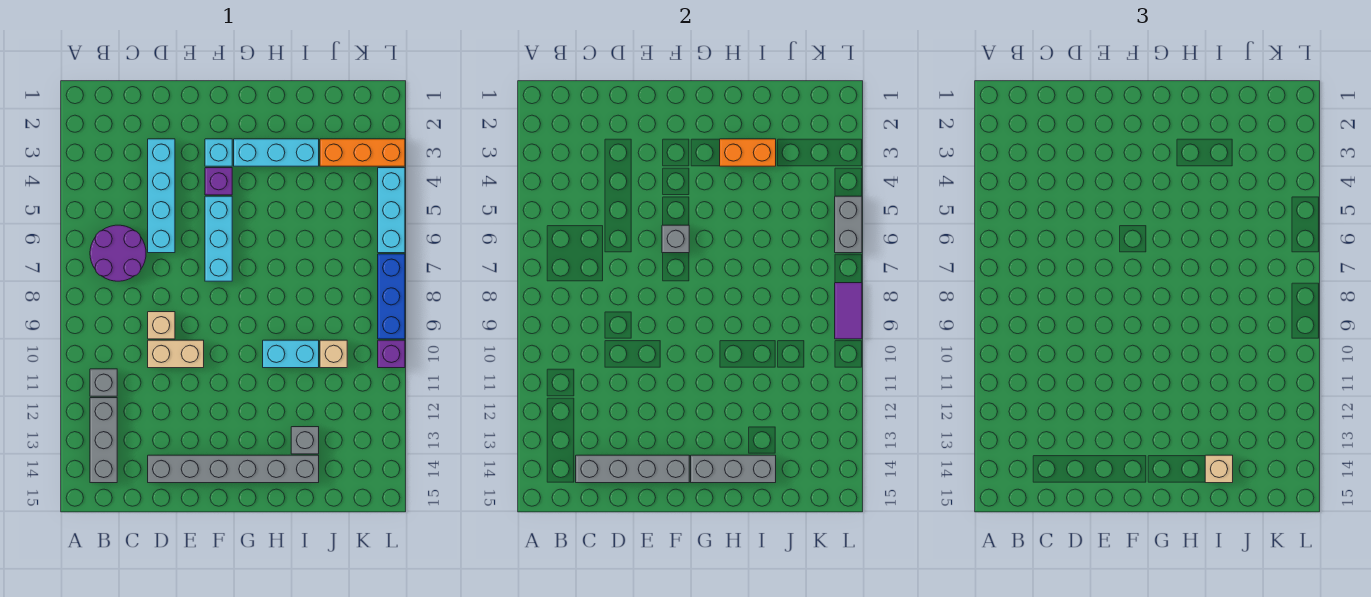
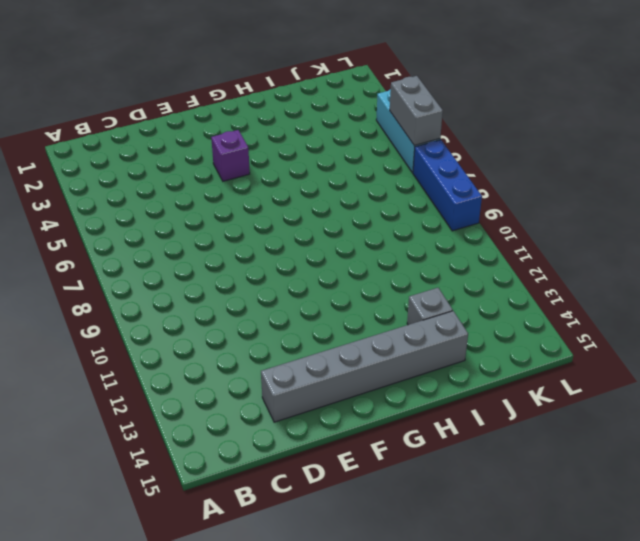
none -> purple 2x2 round brick [90,225,146,281]
none -> grey 1x1 brick [90,369,117,396]
none -> grey 1x3 brick [90,398,117,483]

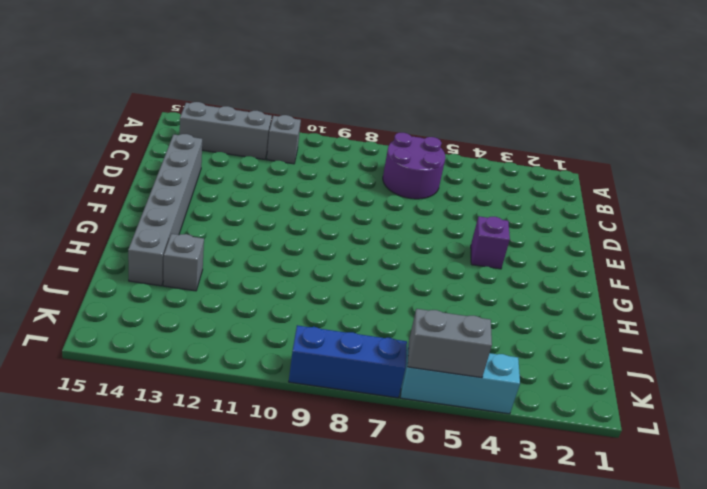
none -> cyan 1x4 brick [148,139,175,253]
none -> tan 1x1 brick [148,312,175,339]
none -> tan 1x2 brick [148,340,204,368]

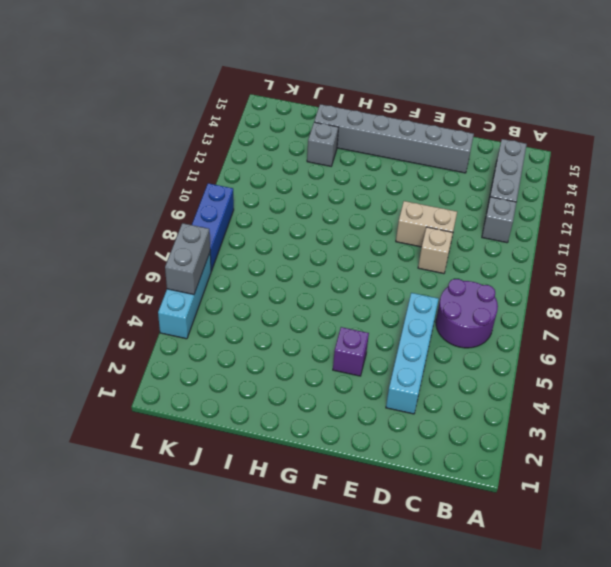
none -> cyan 1x1 brick [205,139,232,166]
none -> cyan 1x3 brick [205,196,232,281]
none -> cyan 1x3 brick [234,139,319,166]

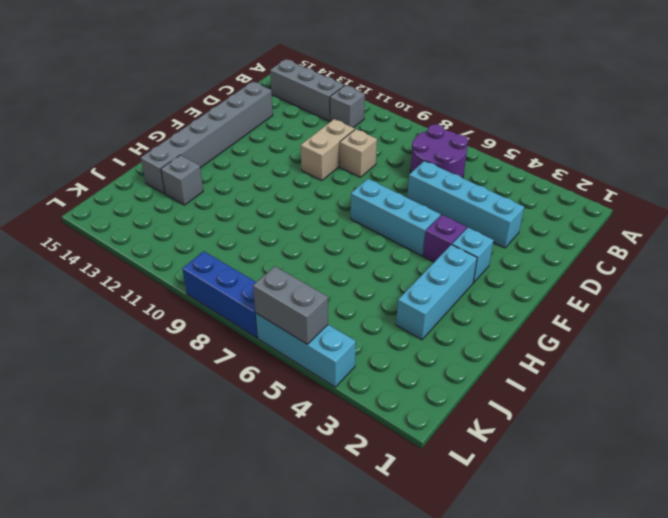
none -> cyan 1x2 brick [263,340,319,368]
none -> orange 1x3 brick [320,139,405,166]
none -> tan 1x1 brick [320,340,347,368]

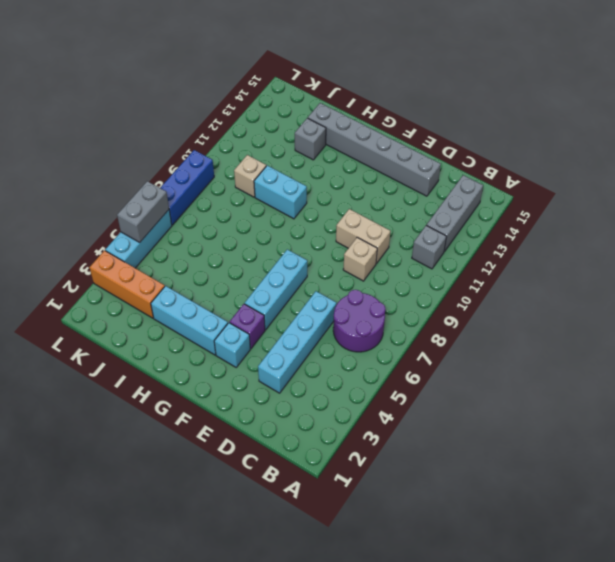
none -> purple 1x1 brick [378,340,405,368]
none -> grey 1x4 brick [576,455,689,483]
none -> grey 1x1 brick [662,225,689,253]

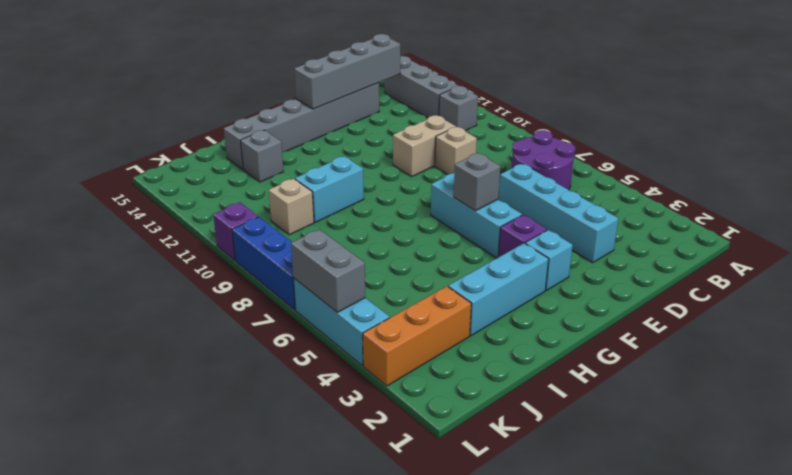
none -> grey 1x3 brick [691,455,776,483]
none -> orange 1x2 brick [720,139,776,166]
none -> purple 1x2 tile [835,283,862,339]

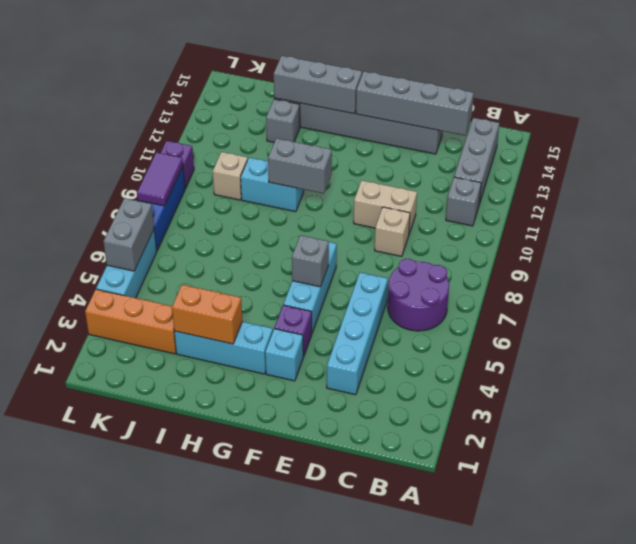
grey 1x2 brick [268,138,332,193] -> none
none -> tan 1x1 brick [1205,455,1233,483]

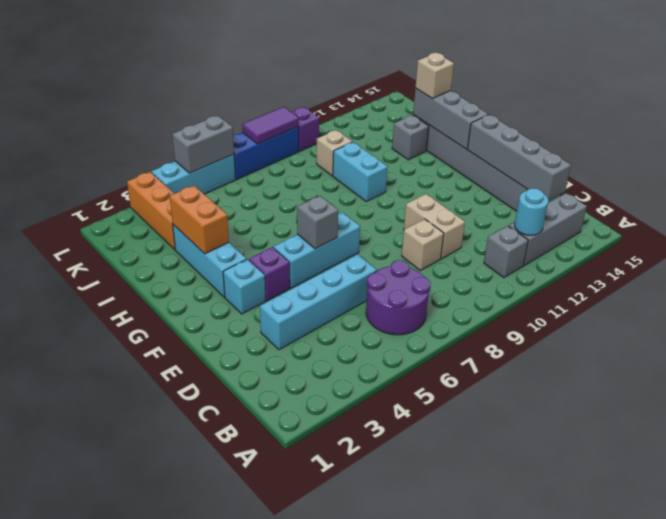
cyan 1x1 round brick [515,188,548,235] -> none

